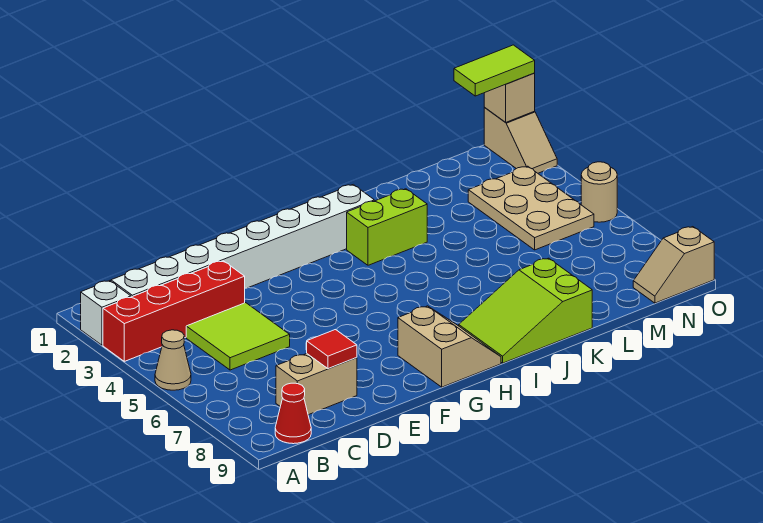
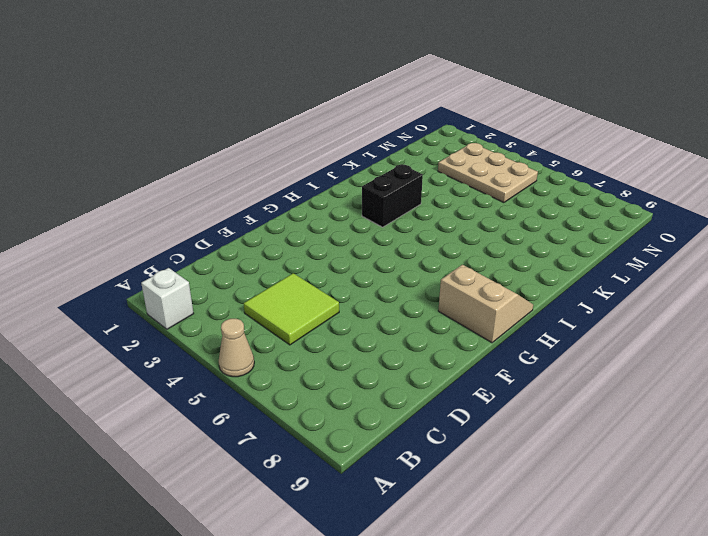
black 1x2 brick [362,164,423,227] -> lime 1x2 brick [347,189,427,265]
none -> red 1x4 brick [103,261,245,361]
none -> white 1x8 brick [111,185,374,297]
none -> red 1x1 cone [275,383,311,444]

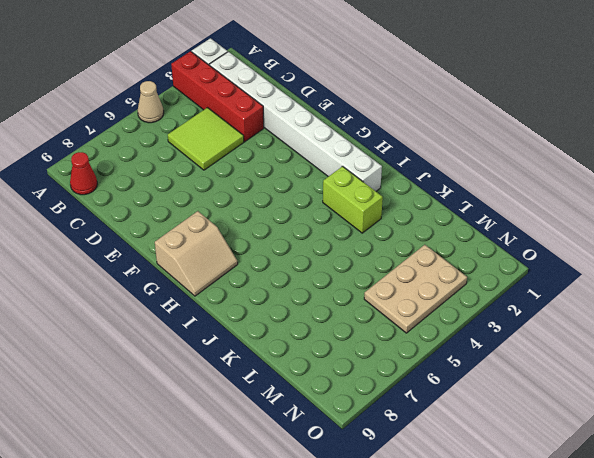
none -> tan 1x2 brick [276,354,357,415]
none -> lime 2x3 slope [459,258,592,363]
none -> tan 1x2 slope [633,227,714,303]

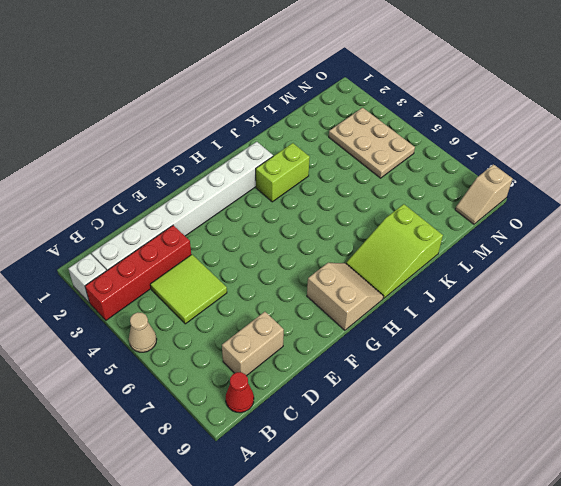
none -> tan 1x2 slope [484,108,557,173]
none -> tan 1x1 round brick [581,162,617,222]
none -> red 1x1 tile [307,330,357,369]

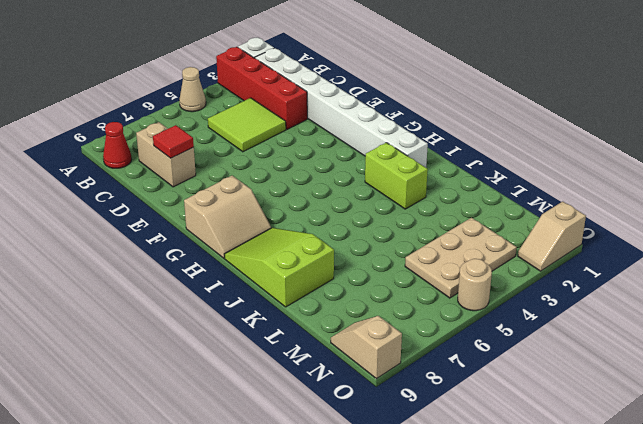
none -> tan 1x1 brick [484,73,535,122]
none -> lime 1x2 tile [454,45,535,96]

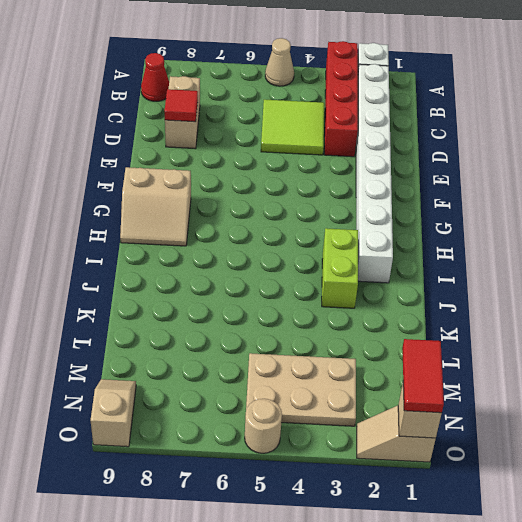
red 1x2 tile [402,339,444,413] -> lime 1x2 tile [454,45,535,96]
none -> lime 2x3 slope [459,258,592,363]

